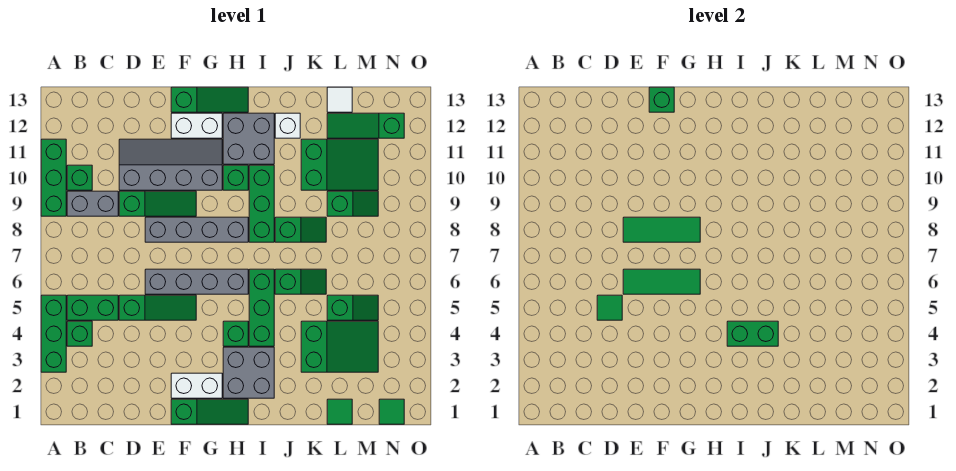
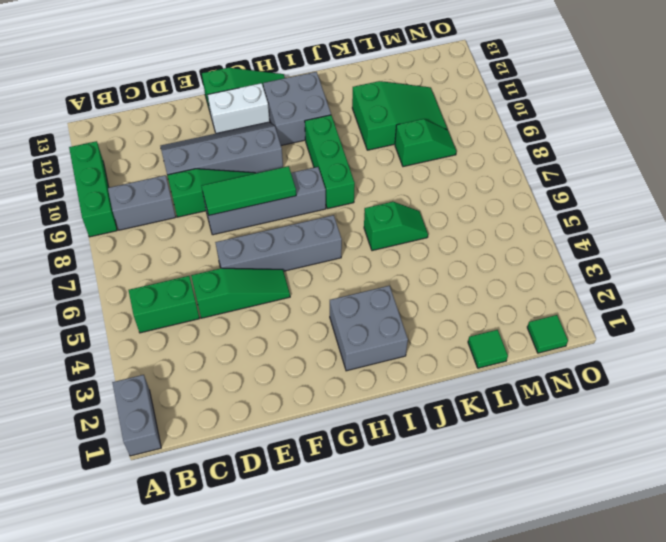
grey 1x2 brick [112,375,161,456] -> none
none -> green 1x3 brick [41,295,66,372]
none -> green 1x1 brick [67,321,92,346]
none -> green 1x1 brick [67,165,92,190]
none -> green 1x3 slope [171,399,248,424]

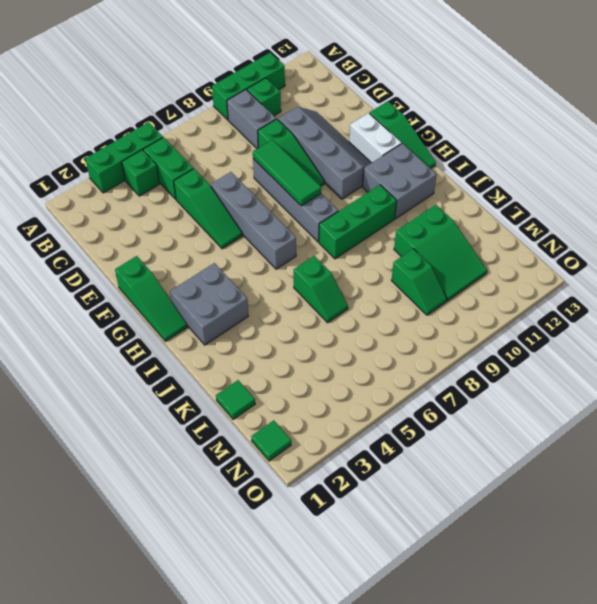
none -> white 1x2 brick [171,373,222,398]
none -> green 1x1 brick [223,321,248,346]
none -> green 1x1 brick [223,165,248,190]
none -> green 1x3 brick [249,269,274,346]

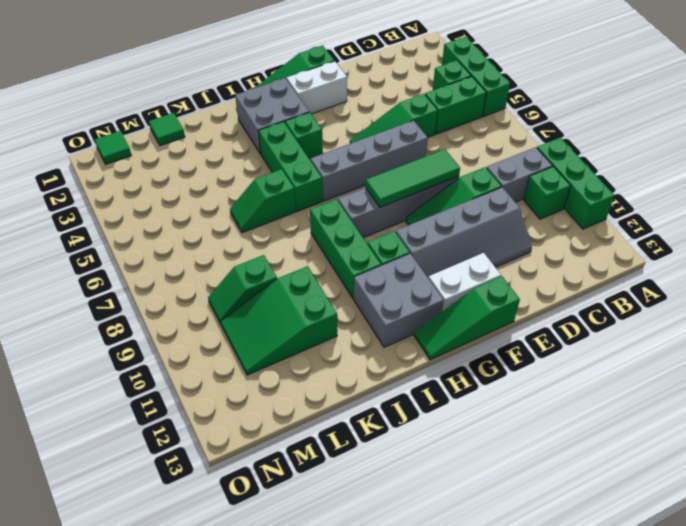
none -> green 1x2 slope [275,217,326,242]
none -> white 1x1 brick [275,113,300,138]
none -> green 2x3 slope [301,321,378,372]
none -> green 1x2 slope [327,295,378,320]

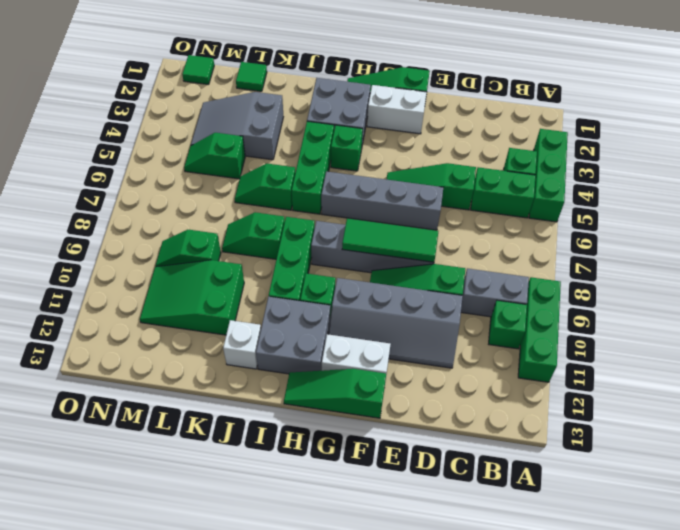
grey 2x3 slope [191,92,283,160] -> green 2x3 slope [301,321,378,372]
none -> green 1x3 slope [327,113,404,138]
none -> white 1x1 tile [327,87,352,112]
none -> green 1x1 tile [597,295,622,320]
none -> green 1x3 tile [623,269,700,294]

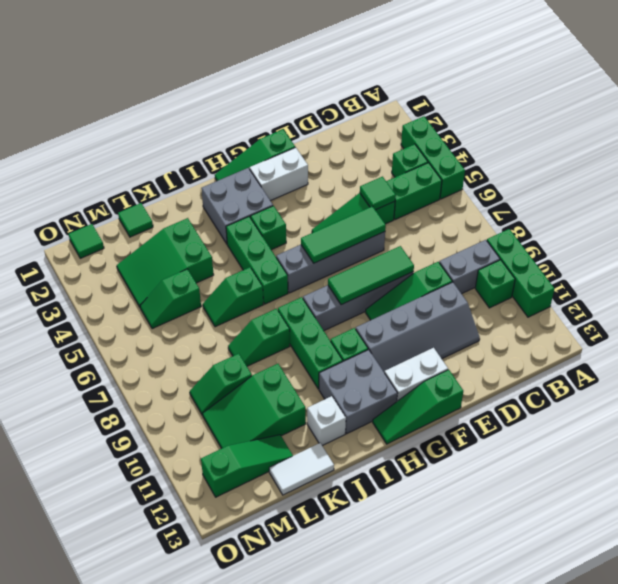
white 1x2 tile [269,443,334,495] -> white 1x1 tile [327,87,352,112]
none -> green 1x1 brick [649,87,674,112]
none -> green 1x2 brick [727,321,778,346]

